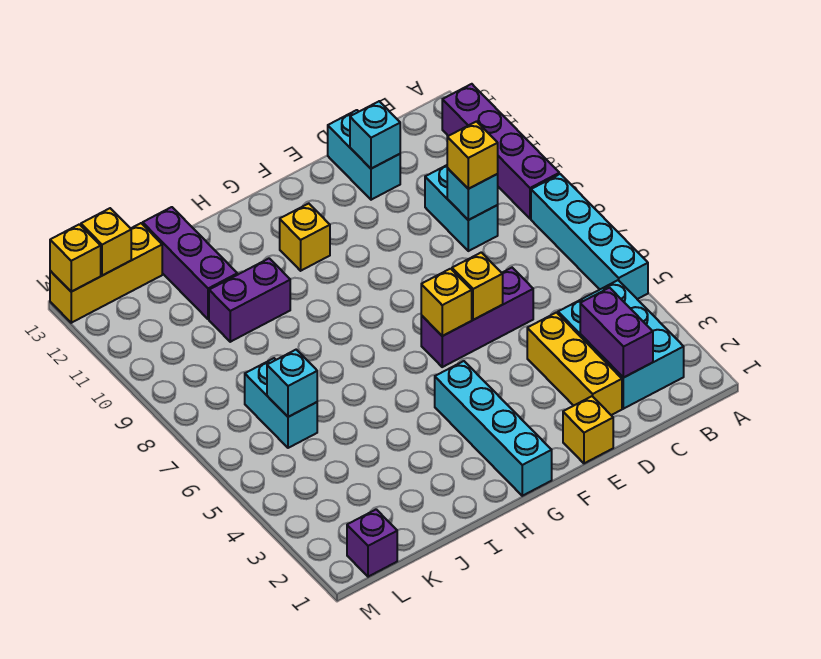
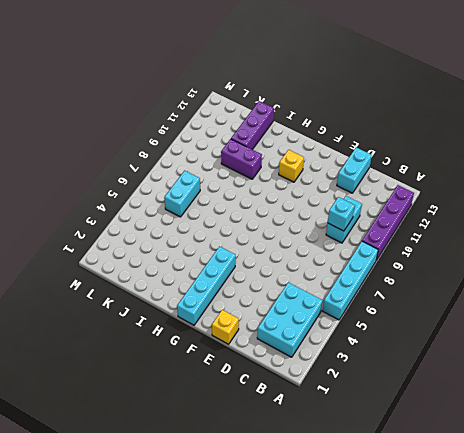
none -> yellow 1x3 brick [527,313,622,415]
none -> purple 1x3 brick [421,268,533,367]
none -> yellow 1x3 brick [50,223,162,323]

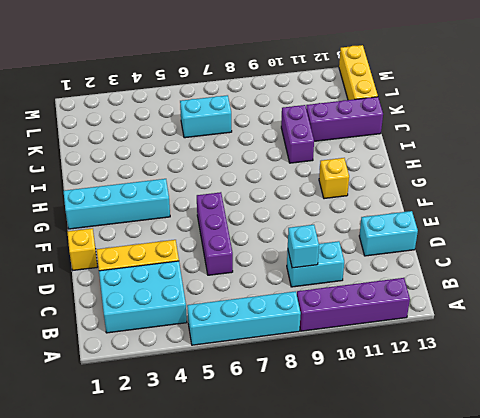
none -> purple 1x1 brick [347,509,397,577]
none -> purple 1x2 brick [580,288,653,378]
none -> cyan 1x1 brick [350,101,400,169]

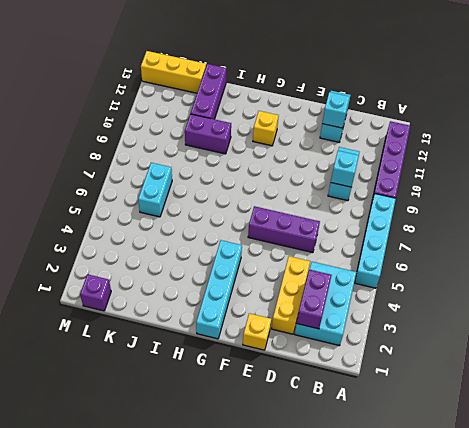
none -> yellow 1x1 brick [452,252,503,320]
none -> yellow 1x1 brick [421,269,472,336]
none -> cyan 1x1 brick [267,350,317,417]

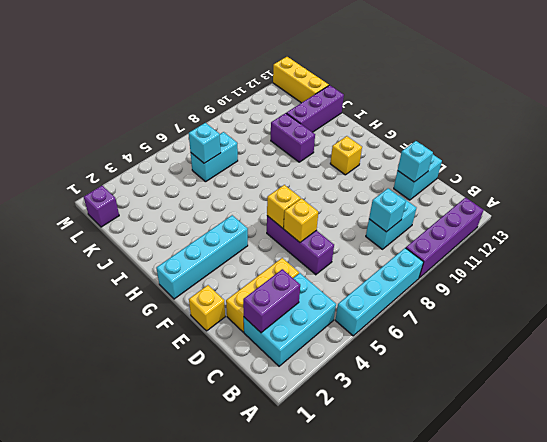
none -> yellow 1x1 brick [81,208,131,276]
none -> yellow 1x1 brick [50,224,101,292]
none -> yellow 1x1 brick [447,122,498,189]

